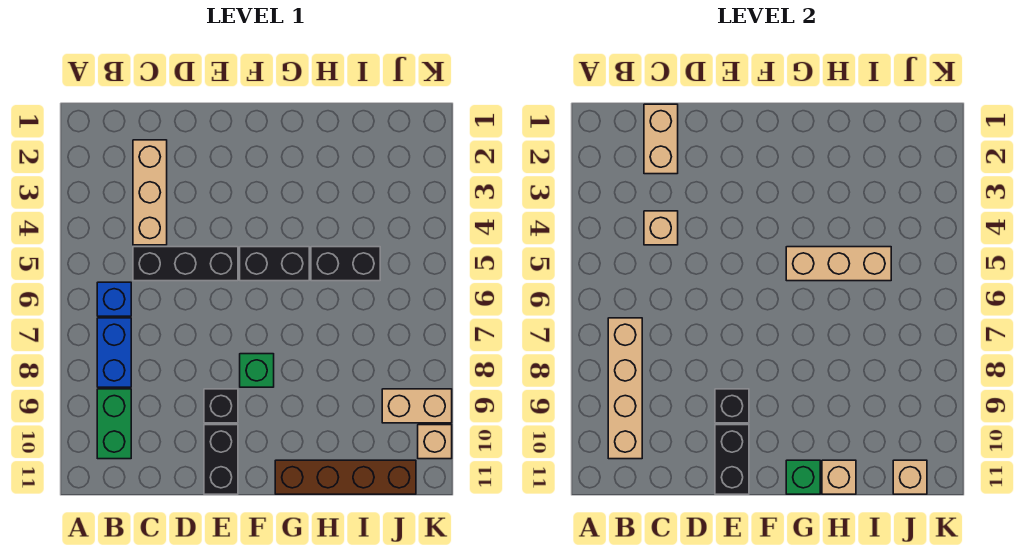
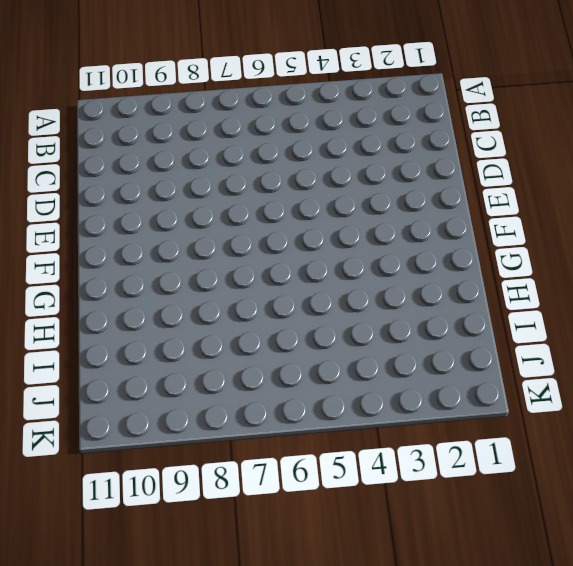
none -> blue 1x1 brick [97,282,131,316]
none -> blue 1x2 brick [97,318,131,387]
none -> green 1x2 brick [97,389,131,459]

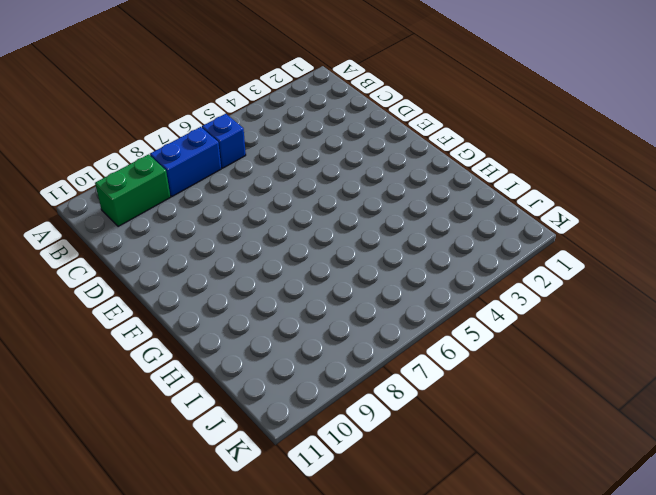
none -> tan 1x3 brick [133,140,167,245]
none -> black 1x3 brick [133,247,238,281]
none -> black 1x1 brick [204,389,238,423]

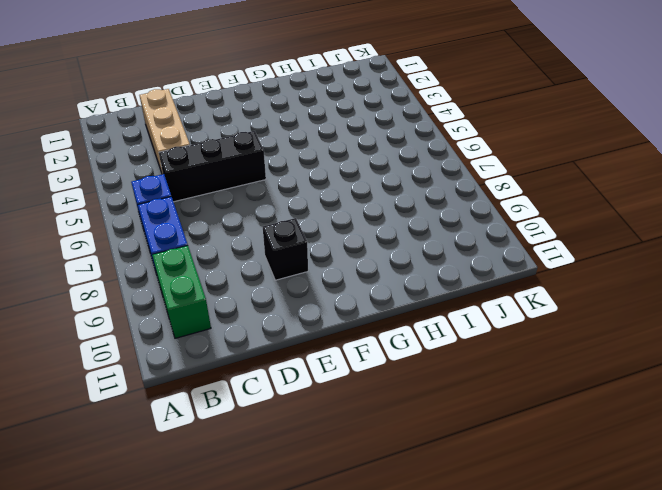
none -> black 1x2 brick [204,425,238,494]
none -> black 1x2 brick [240,247,309,281]
none -> green 1x1 brick [240,354,274,387]

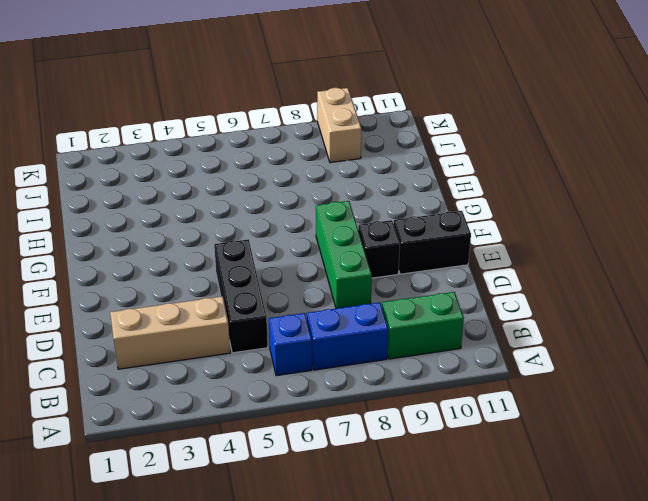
green 1x3 brick [316,201,372,308] -> green 1x1 brick [240,354,274,387]
none -> black 1x2 brick [240,247,309,281]
none -> brown 1x4 brick [275,460,416,494]
none -> black 1x2 brick [311,247,380,281]

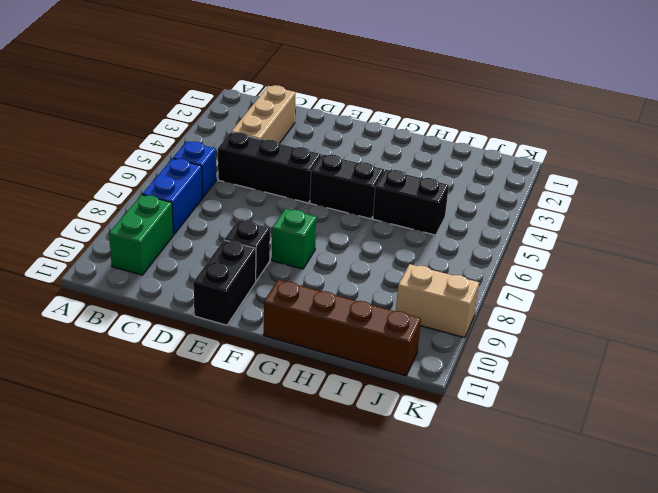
none -> tan 1x1 brick [418,425,452,459]
none -> tan 1x4 brick [608,318,642,459]
none -> tan 1x2 brick [644,104,678,174]

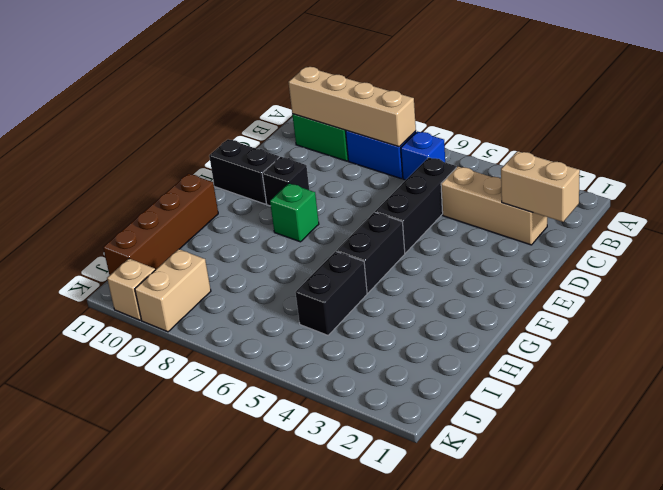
none -> tan 1x1 brick [644,211,678,245]
none -> black 1x1 brick [715,389,749,423]
none -> black 1x2 brick [715,425,749,494]

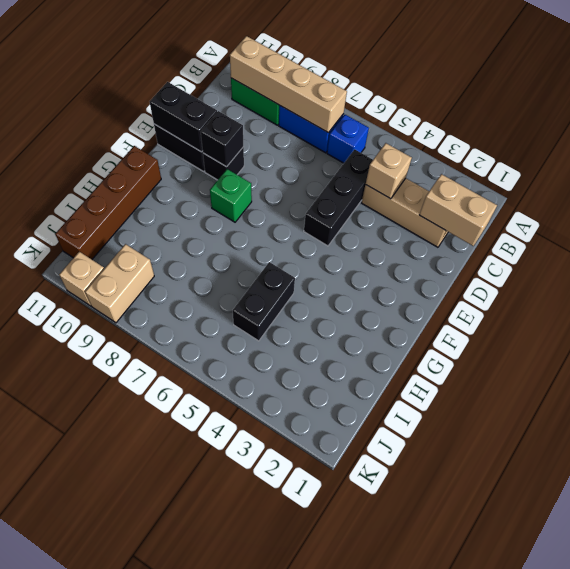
none -> black 1x2 brick [240,247,309,281]
none -> tan 1x3 brick [786,247,891,281]
none -> green 1x1 brick [786,460,820,494]

